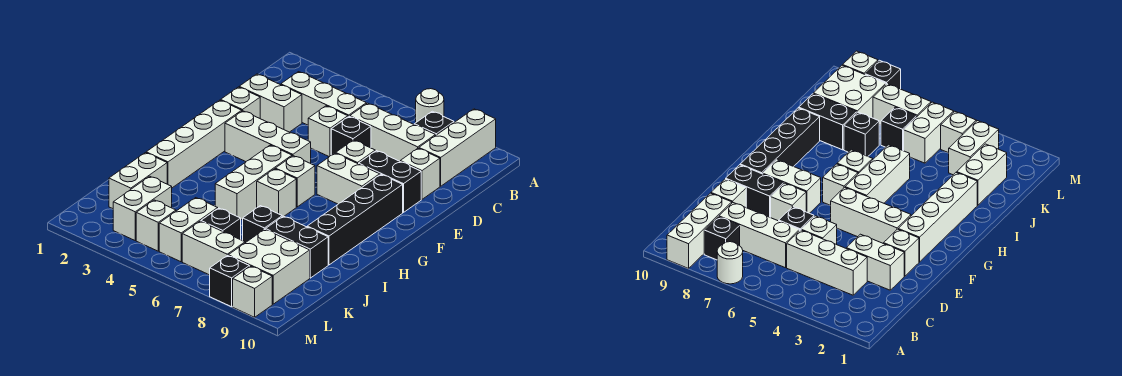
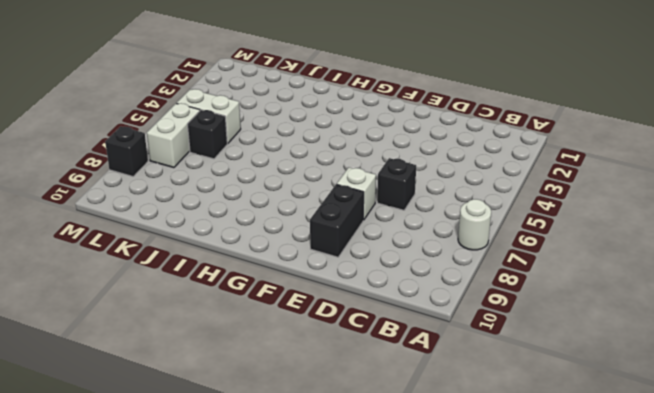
none -> white 1x3 brick [419,109,496,186]
none -> black 1x1 brick [414,111,454,136]
none -> white 1x3 brick [281,72,366,125]
none -> white 1x3 brick [350,103,435,161]

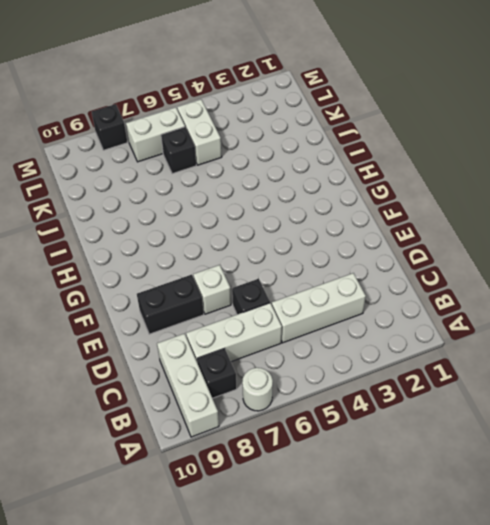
none -> white 1x2 brick [239,74,302,132]
none -> white 1x1 brick [308,106,348,157]
none -> white 1x1 brick [400,148,440,199]
none -> white 1x1 brick [221,87,260,118]

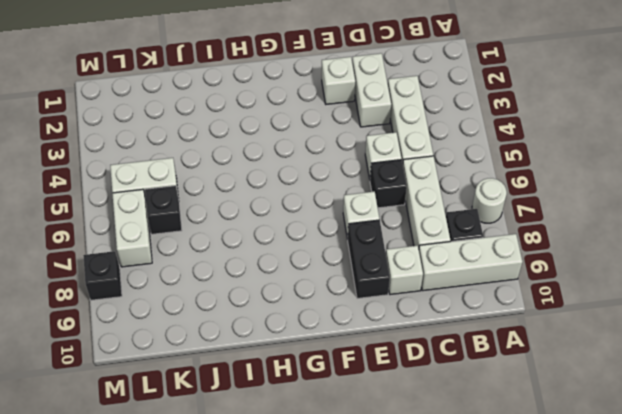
none -> white 1x4 brick [146,100,242,188]
none -> white 1x3 brick [225,111,311,163]
none -> white 1x2 brick [317,153,380,204]
none -> black 1x4 brick [307,174,403,265]

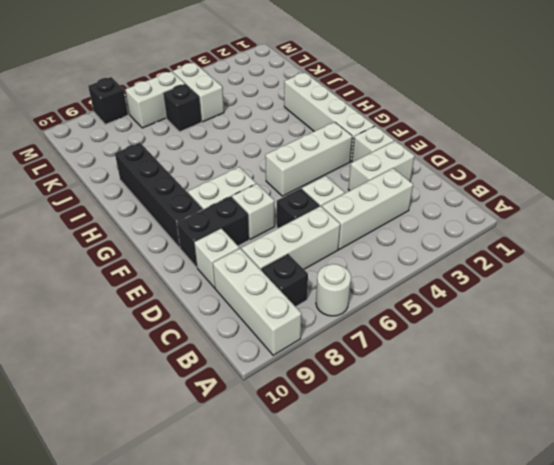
none -> white 1x3 brick [215,145,292,220]
none -> white 1x1 brick [275,156,315,207]
none -> white 1x1 brick [257,169,296,217]
none -> white 1x2 brick [109,153,167,209]

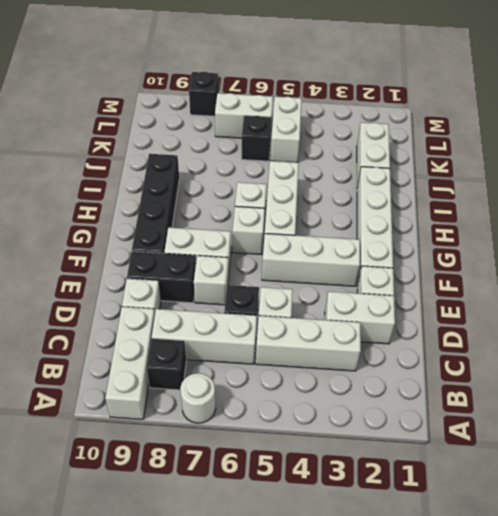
none -> black 1x1 brick [243,206,282,243]
none -> black 1x2 brick [266,216,328,278]
none -> white 1x2 brick [113,176,172,240]
none -> white 2x2 brick [228,229,310,304]

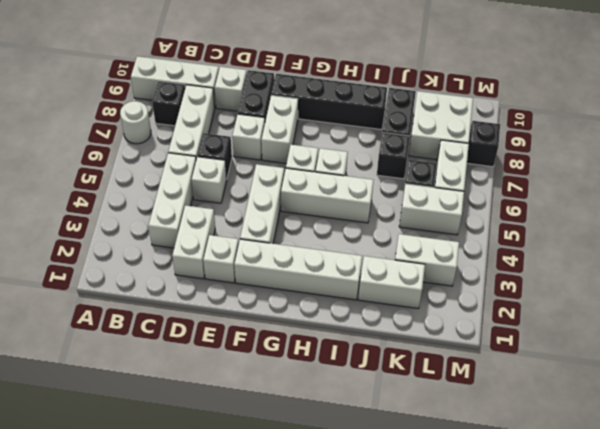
none -> white 1x1 brick [136,200,176,251]
none -> white 1x1 brick [233,266,272,317]

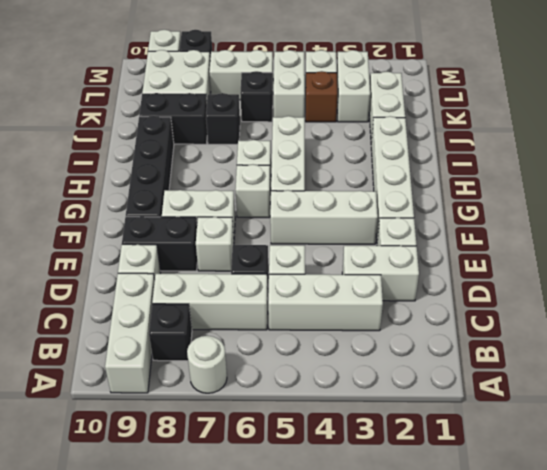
brown 1x1 brick [306,71,337,122] -> none

